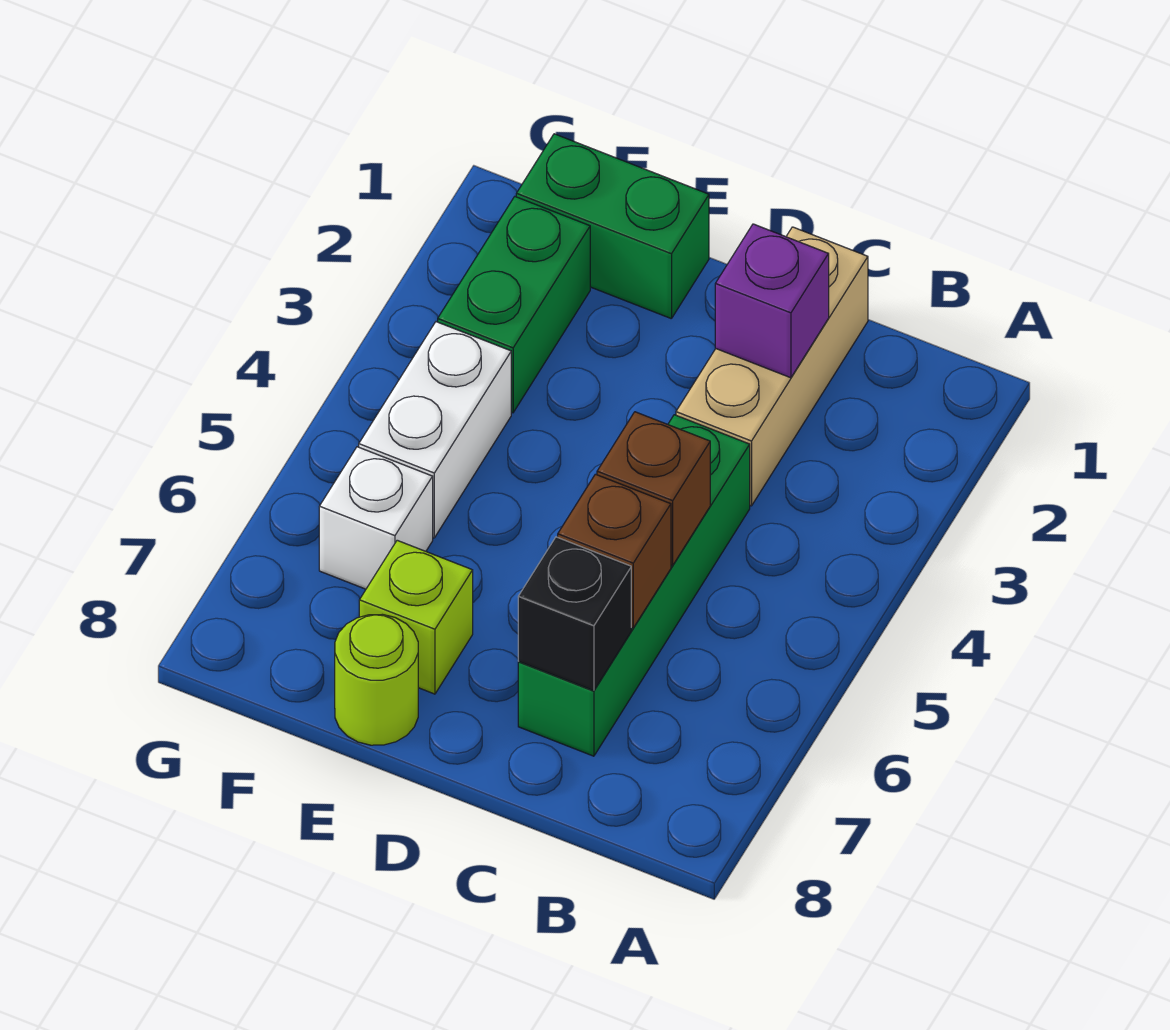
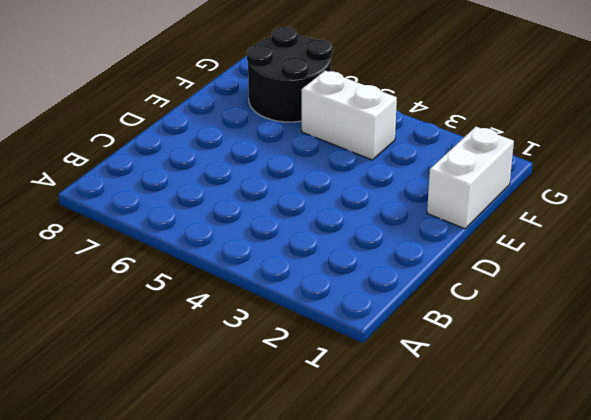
white 1x2 brick [427,127,514,229] -> green 1x2 brick [516,134,709,319]
black 2x2 round brick [247,27,332,122] -> white 1x1 brick [319,447,433,589]
none -> tan 1x3 brick [676,227,868,506]
none -> green 1x4 brick [518,415,750,756]
none -> lime 1x1 brick [359,540,473,694]

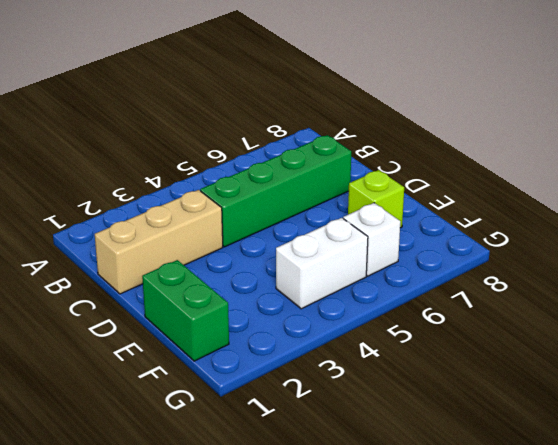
none -> lime 1x1 round brick [335,614,418,745]
none -> green 1x2 brick [438,197,590,413]
none -> purple 1x1 brick [715,224,829,378]

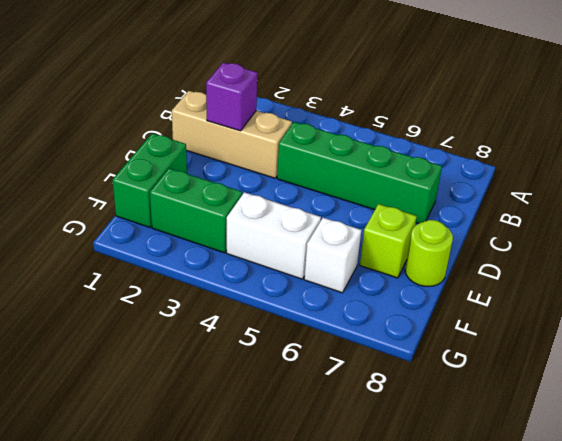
none -> brown 1x1 brick [597,412,710,565]
none -> brown 1x1 brick [558,474,671,628]
none -> black 1x1 brick [518,537,631,691]

